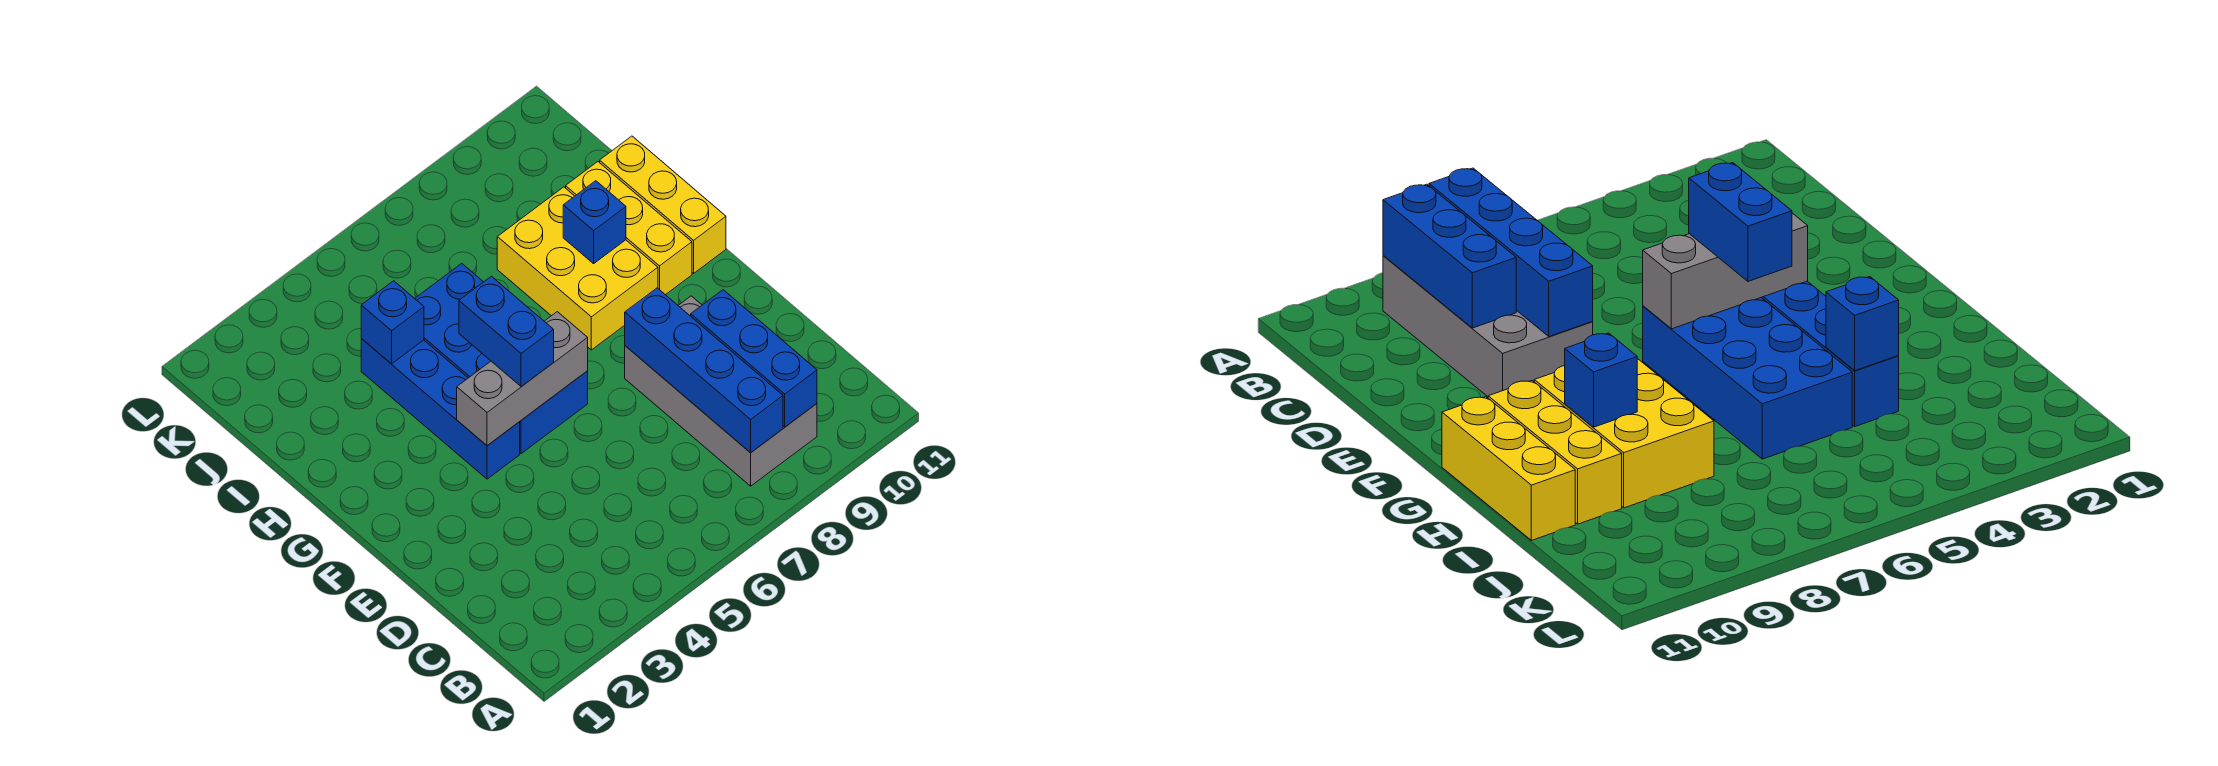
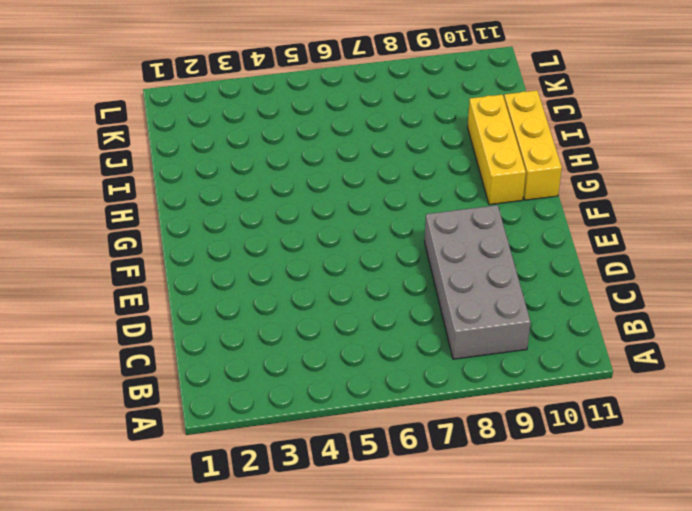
none -> blue 1x4 brick [361,339,520,479]
none -> blue 2x4 brick [415,263,588,454]
none -> yellow 2x3 brick [497,187,658,350]

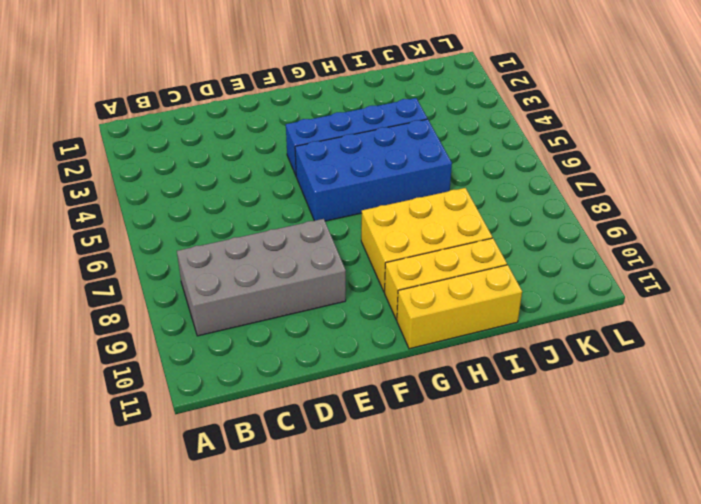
none -> blue 1x4 brick [625,288,783,453]
none -> blue 1x3 brick [691,290,817,427]
none -> grey 1x3 brick [457,312,588,446]

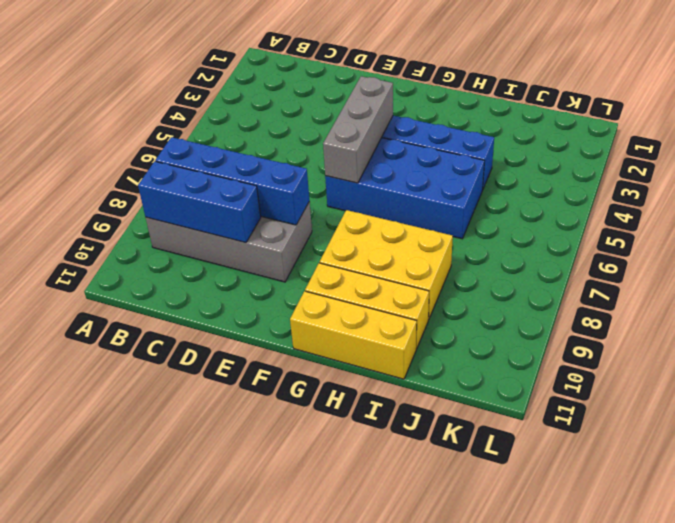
none -> blue 1x1 brick [563,181,626,264]
none -> blue 1x1 brick [361,281,424,364]
none -> blue 1x2 brick [459,276,554,387]

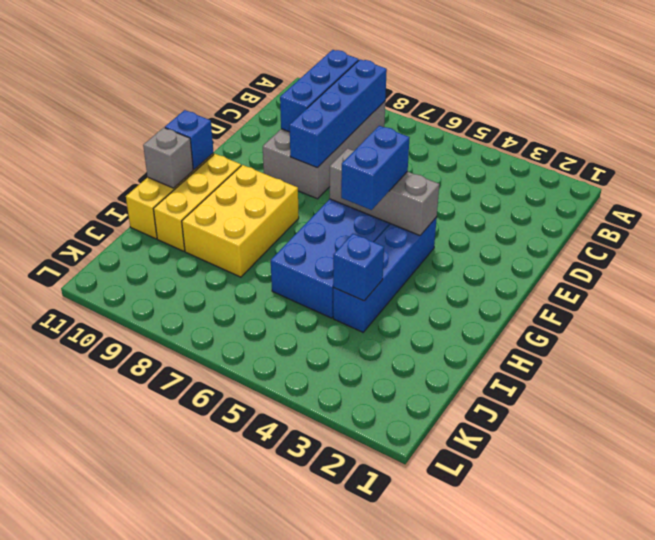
blue 1x1 brick [165,110,214,170] -> blue 1x1 brick moved to [563,181,626,264]
grey 1x1 brick [143,128,193,188] -> none

